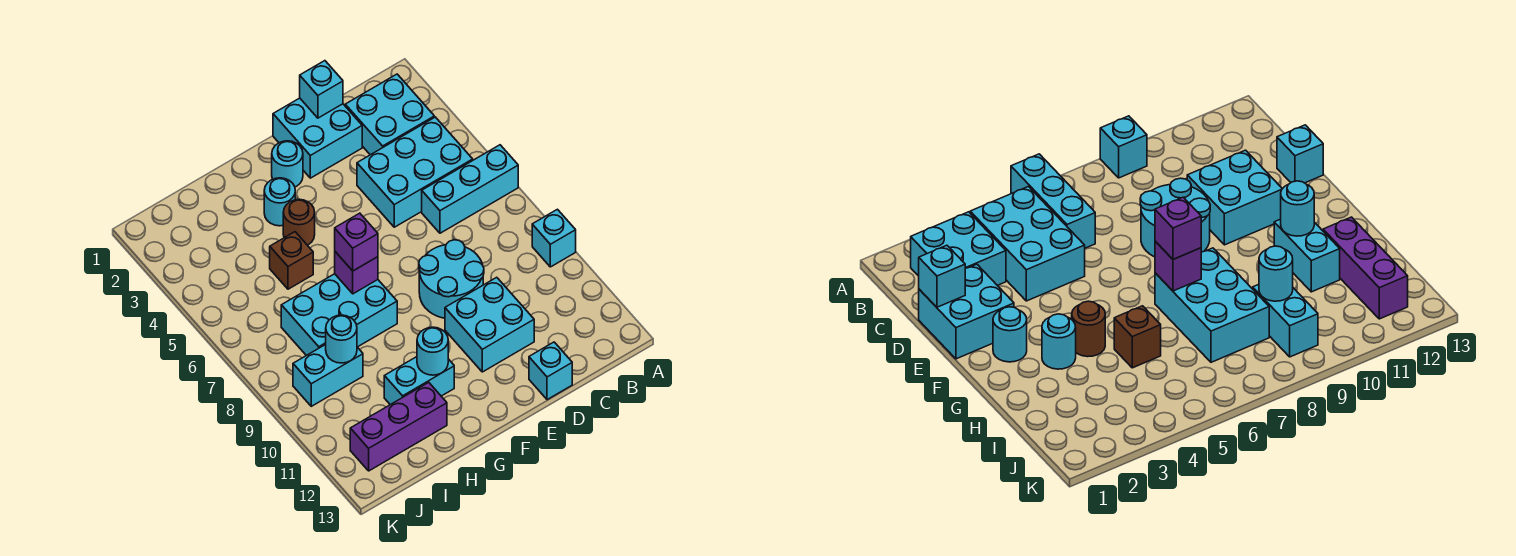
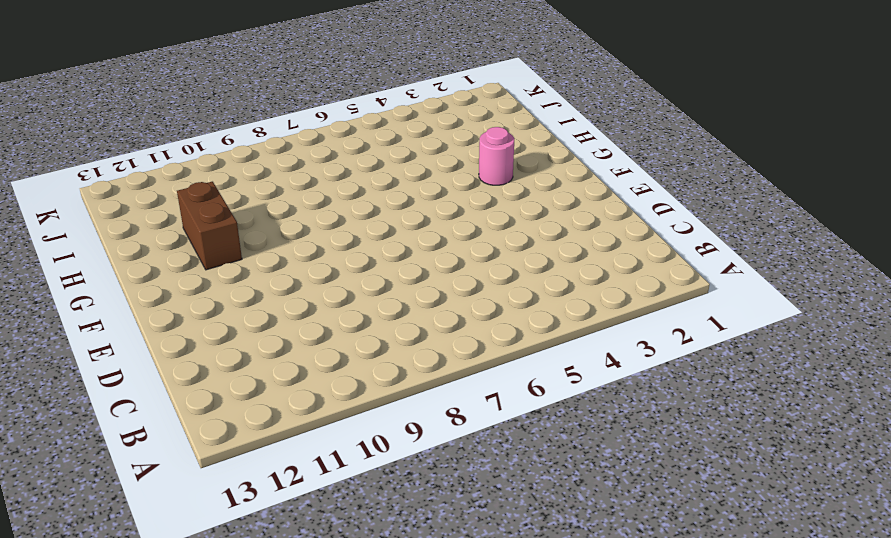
pink 1x1 round brick [479,127,514,185] -> cyan 1x1 round brick [264,178,295,226]
brown 1x2 brick [177,182,242,270] -> cyan 1x2 brick [384,357,454,405]
none -> cyan 1x3 brick [422,145,518,233]
none -> cyan 1x1 brick [532,209,576,267]
none -> cyan 2x2 brick [345,74,434,155]

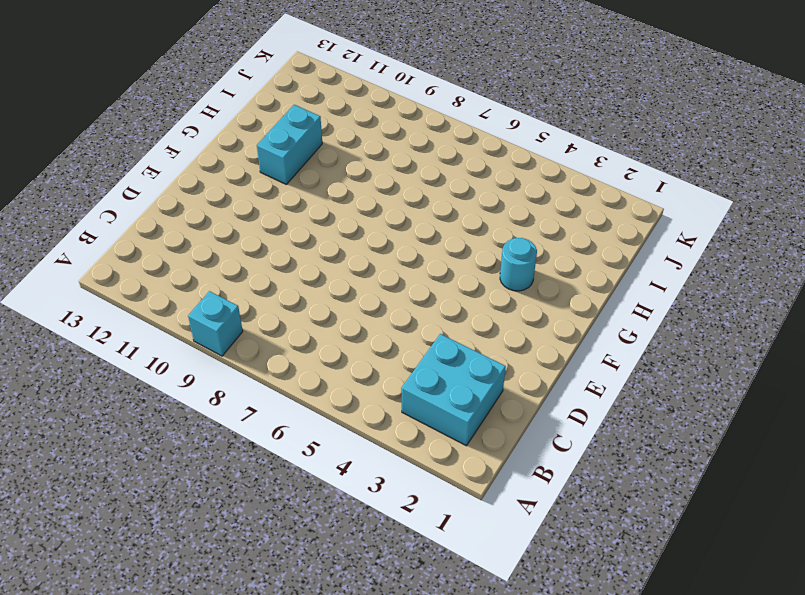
none -> cyan 1x3 brick [422,145,518,233]
none -> cyan 2x3 brick [357,117,473,227]
none -> cyan 2x2 brick [273,98,362,178]

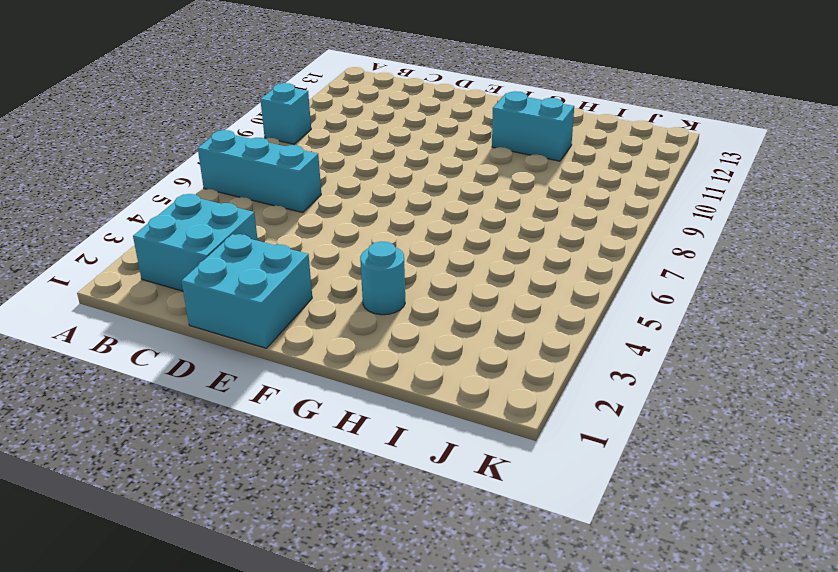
none -> cyan 2x3 brick [357,117,473,227]
none -> cyan 2x2 round brick [419,240,484,318]
none -> cyan 2x2 brick [445,277,534,372]

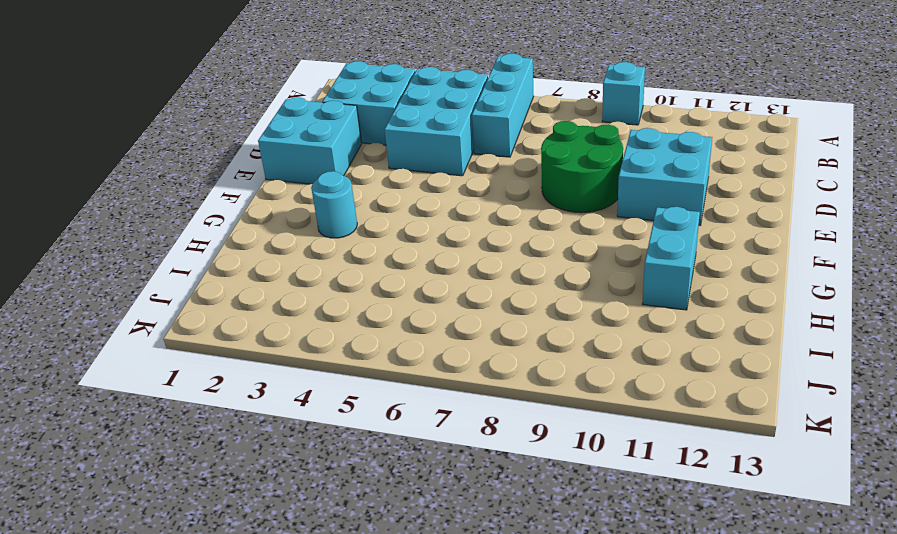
green 2x2 round brick [541,121,623,213] -> cyan 2x2 round brick [419,240,484,318]
none -> cyan 1x1 brick [529,342,572,400]
none -> cyan 1x1 round brick [272,141,303,187]
none -> brown 1x1 round brick [283,199,315,245]

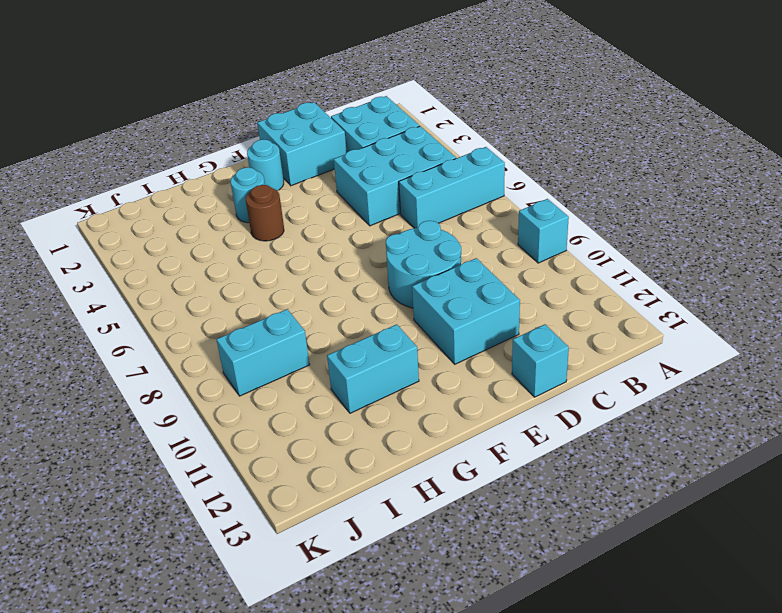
none -> cyan 2x3 brick [281,274,397,356]
none -> brown 1x1 brick [270,232,313,289]
none -> purple 1x3 brick [350,382,447,471]

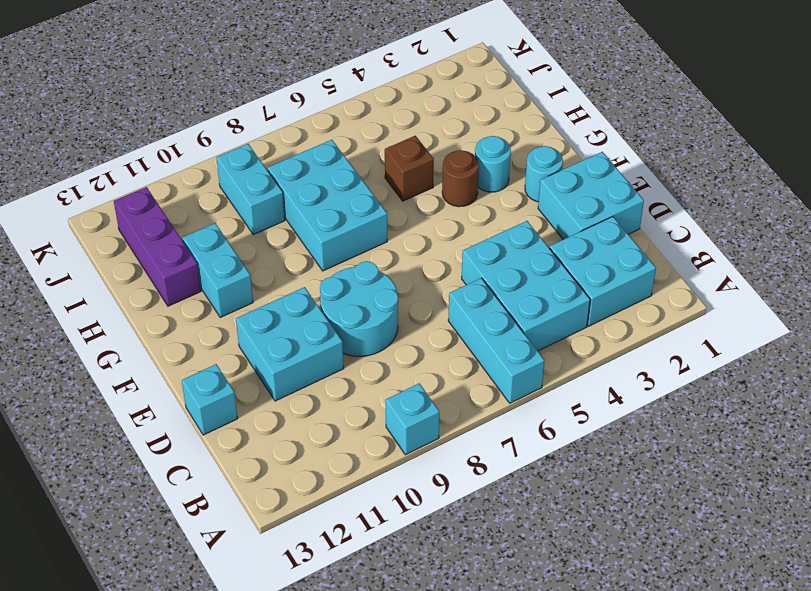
none -> cyan 1x1 brick [300,61,343,118]
none -> purple 1x1 brick [335,252,378,294]
none -> cyan 1x1 round brick [417,327,448,375]

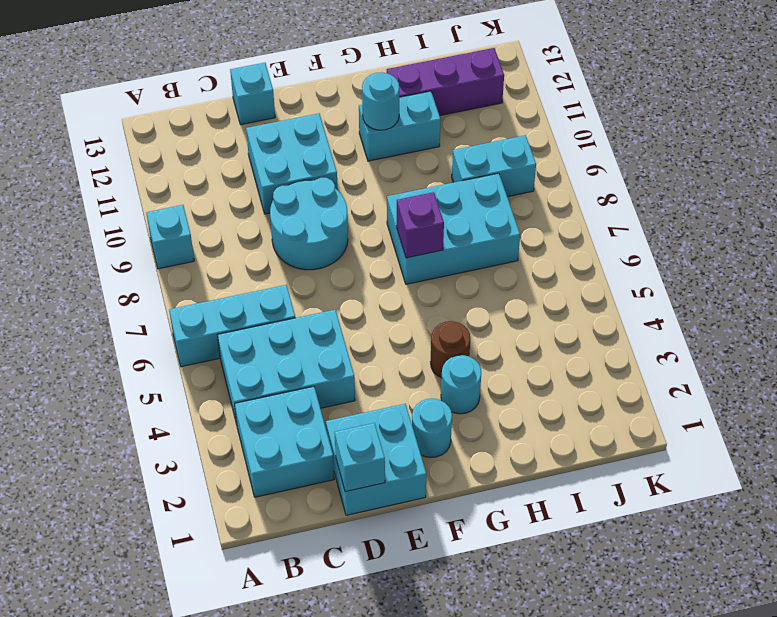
none -> brown 1x1 brick [270,232,313,289]
none -> cyan 1x1 round brick [326,315,357,363]
none -> purple 1x1 brick [335,213,378,271]

